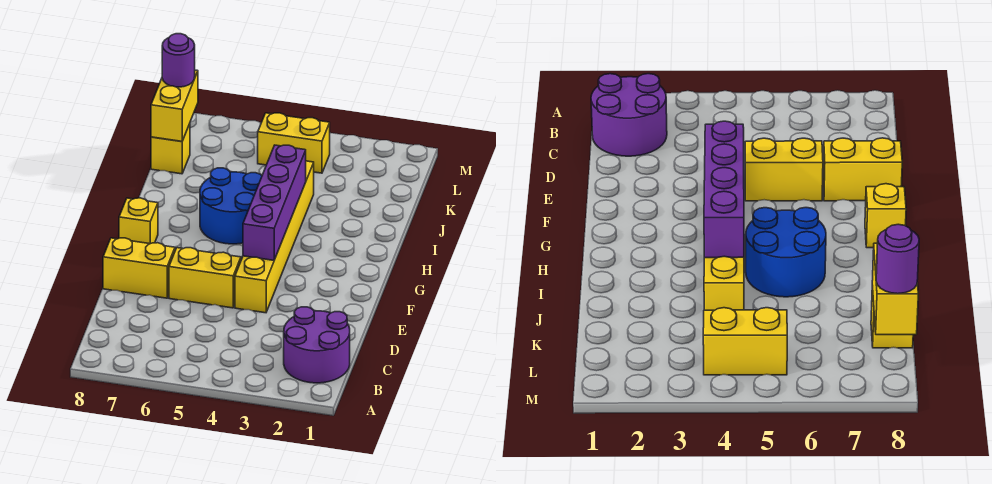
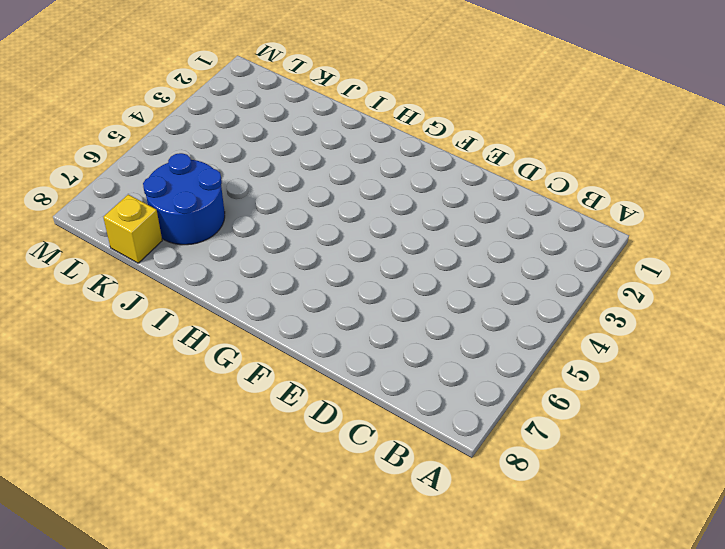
blue 2x2 round brick [143,153,225,245] -> blue 2x2 round brick moved to [200,168,262,244]
none -> purple 2x2 round brick [284,307,350,383]
none -> yellow 1x6 brick [235,161,314,313]

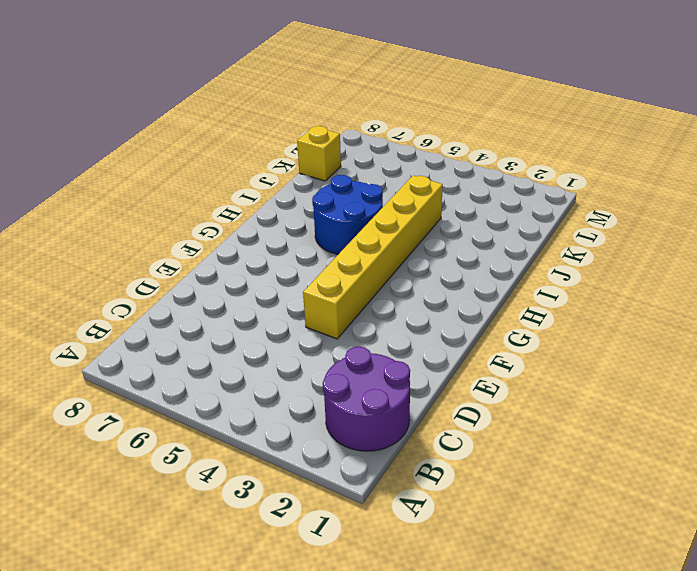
none -> yellow 1x2 brick [169,248,241,308]
none -> yellow 1x2 brick [103,238,175,298]

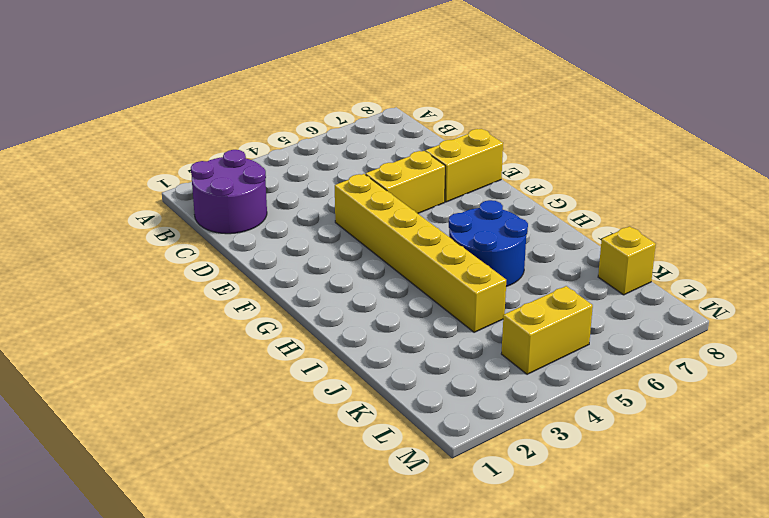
none -> yellow 1x1 brick [119,198,158,244]
none -> purple 1x4 brick [243,145,306,260]

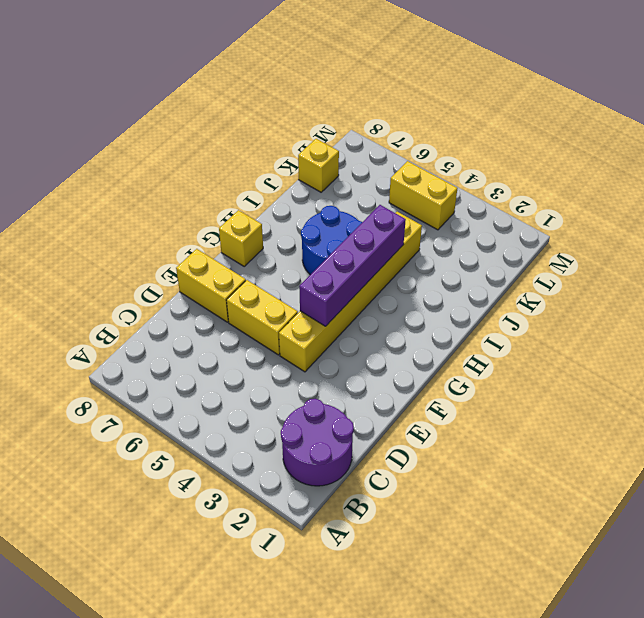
none -> yellow 1x2 brick [151,70,198,141]
none -> purple 1x1 round brick [162,34,195,87]

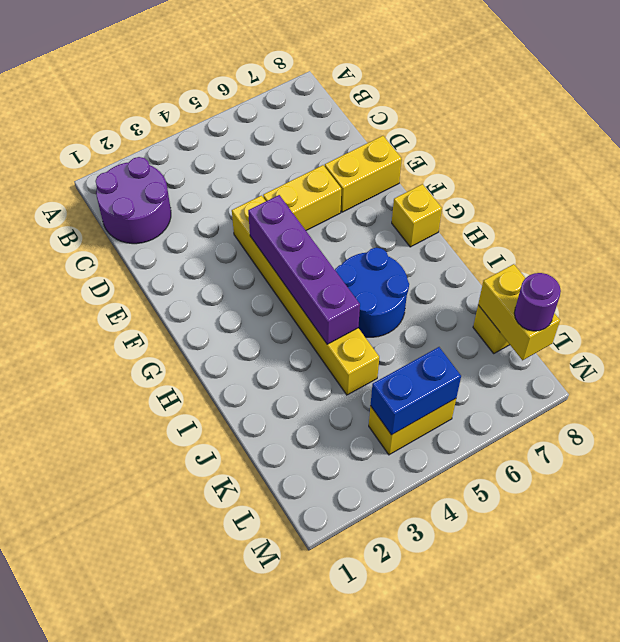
blue 1x2 brick [370,347,461,435] -> none

